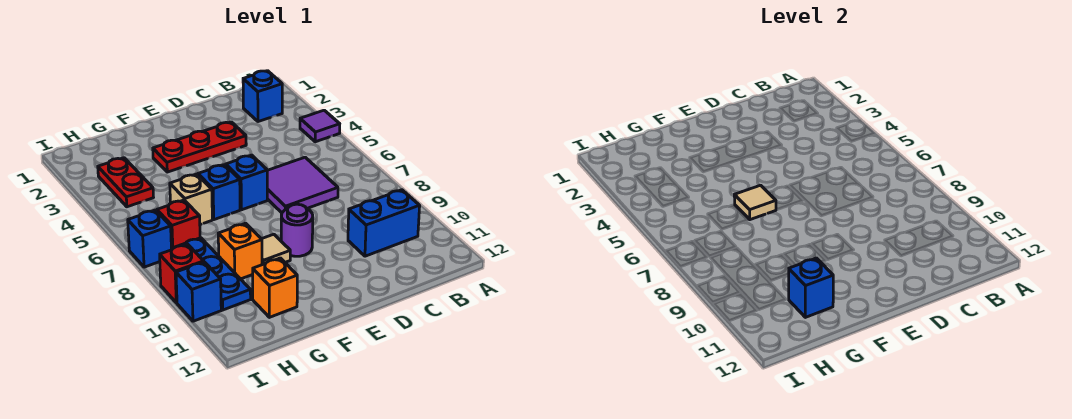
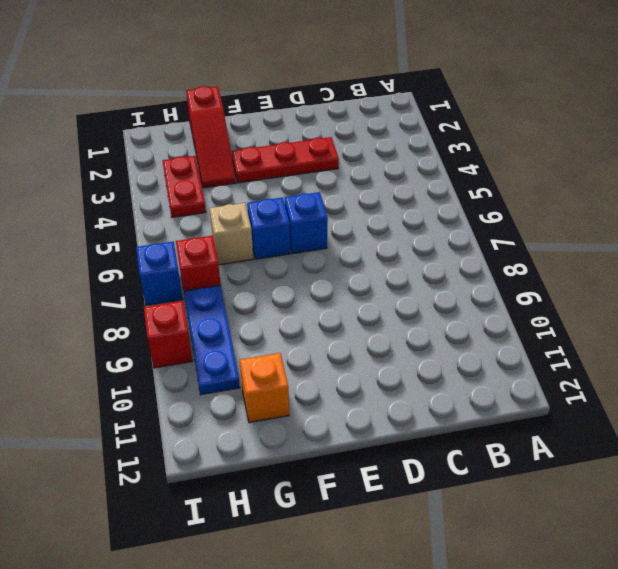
red 1x3 slope [186,86,236,188] -> none
none -> purple 1x1 tile [300,110,340,142]
none -> blue 1x1 brick [243,71,282,122]
none -> blue 1x2 brick [348,190,420,256]

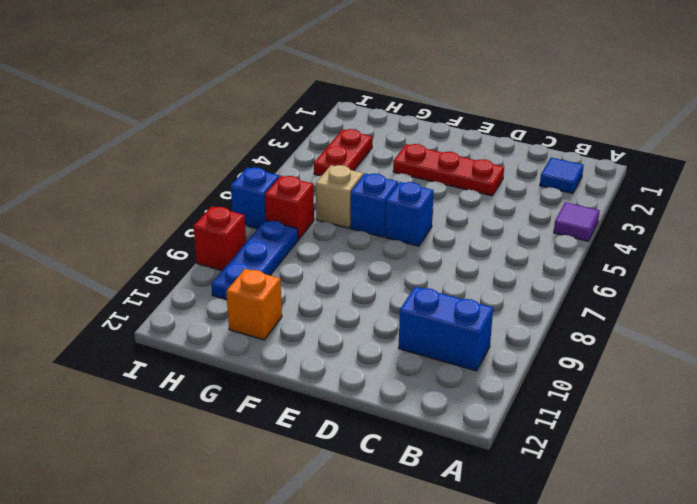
blue 1x1 tile [540,157,584,194] -> blue 1x1 brick [243,71,282,122]
none -> purple 2x2 tile [267,157,338,213]
none -> purple 1x1 round brick [281,204,313,256]
none -> tan 1x1 tile [262,234,290,265]

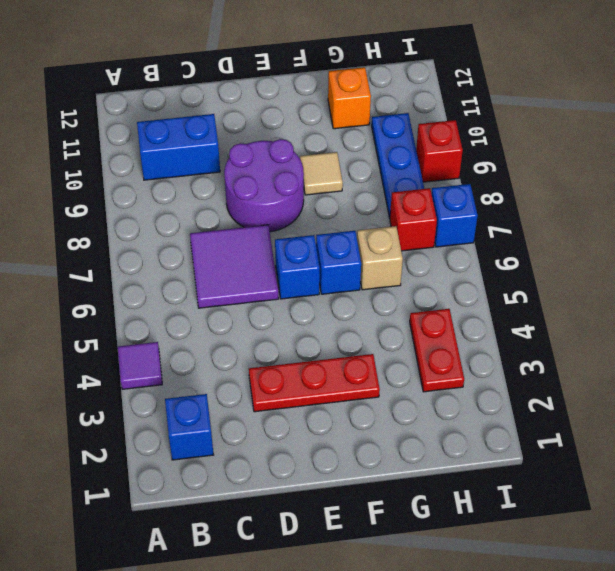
purple 2x2 round brick [224,139,304,232] -> purple 1x1 round brick [281,204,313,256]
none -> orange 1x1 brick [218,223,262,279]
none -> blue 1x1 brick [176,262,221,321]
none -> tan 1x1 tile [734,185,776,220]

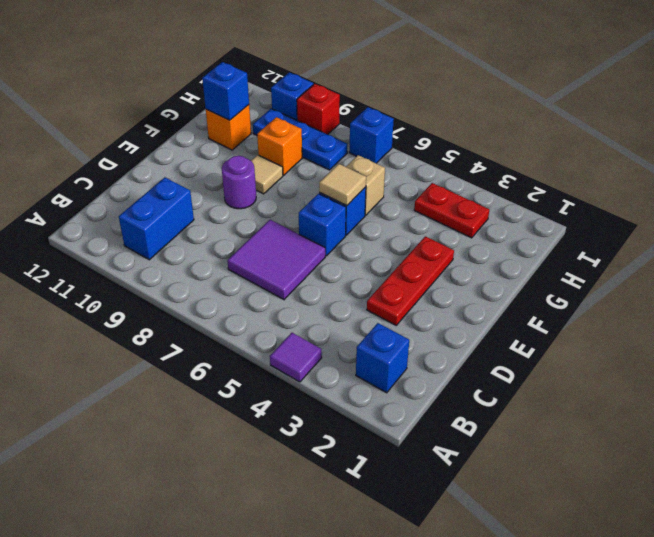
none -> red 1x1 brick [157,200,200,250]

